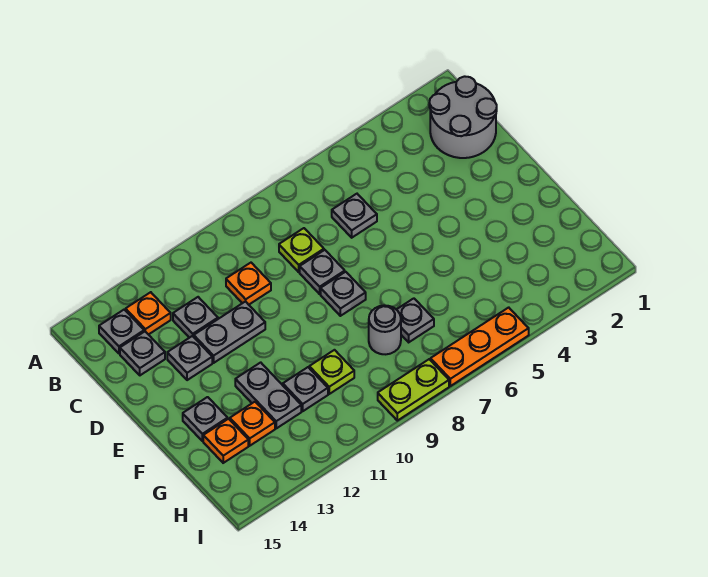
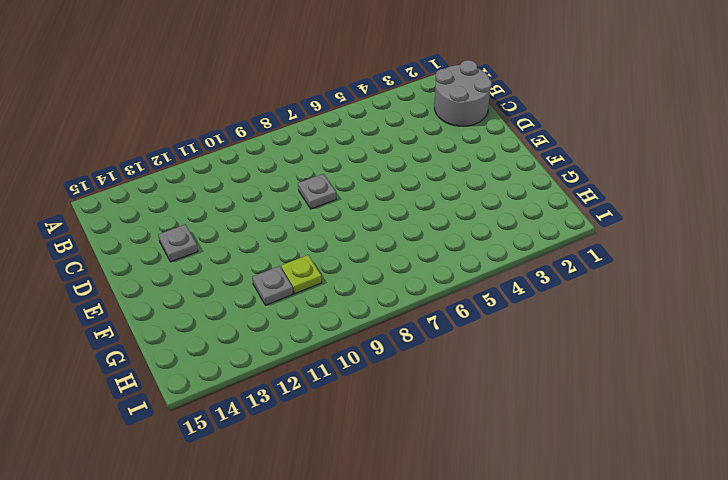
none -> orange 1x1 plate [126,292,171,335]
none -> grey 1x1 plate [99,310,144,354]
none -> grey 1x1 plate [332,194,377,238]

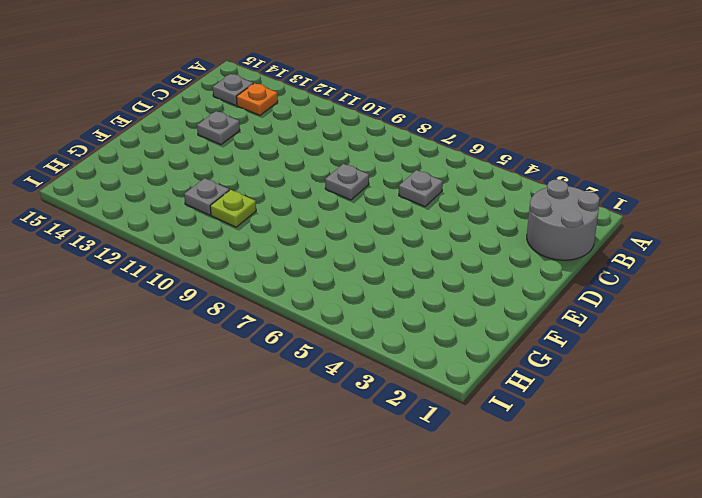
none -> lime 1x1 plate [279,228,324,272]
none -> orange 1x1 plate [226,263,271,305]
none -> grey 1x1 plate [173,297,218,338]

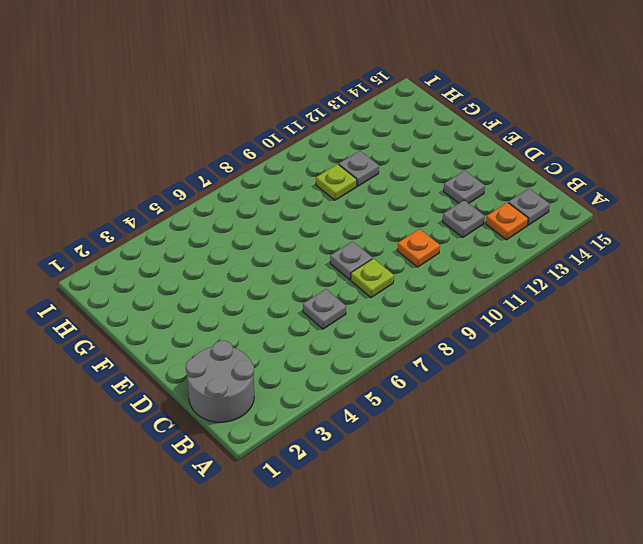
none -> grey 1x1 plate [120,332,165,375]
none -> grey 1x2 plate [194,301,265,363]
none -> grey 1x1 plate [321,272,366,316]

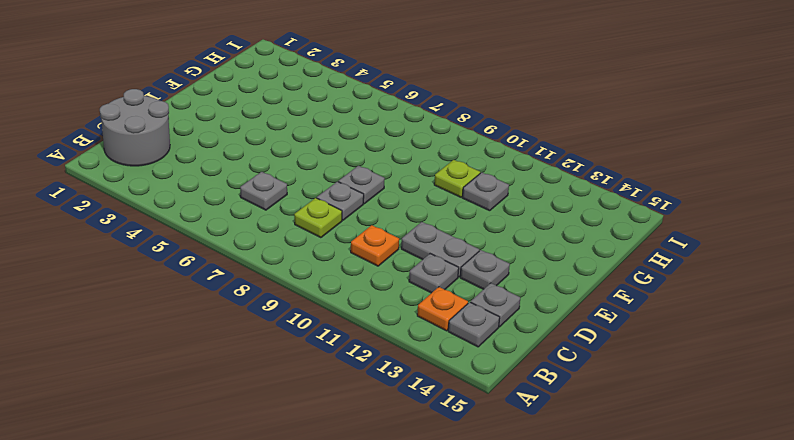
none -> grey 1x2 plate [235,362,301,428]
none -> grey 1x1 plate [183,397,228,441]
none -> grey 1x1 plate [397,298,434,342]

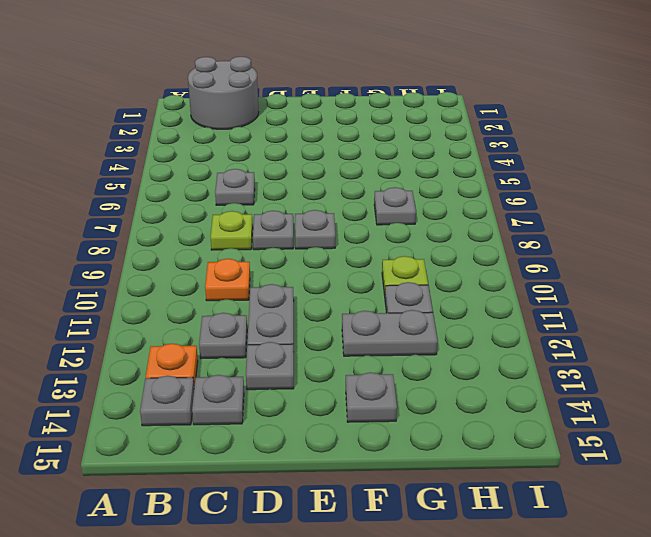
none -> grey 1x1 round brick [369,305,401,354]
none -> orange 1x1 plate [230,402,275,446]
none -> orange 1x1 plate [203,419,248,463]

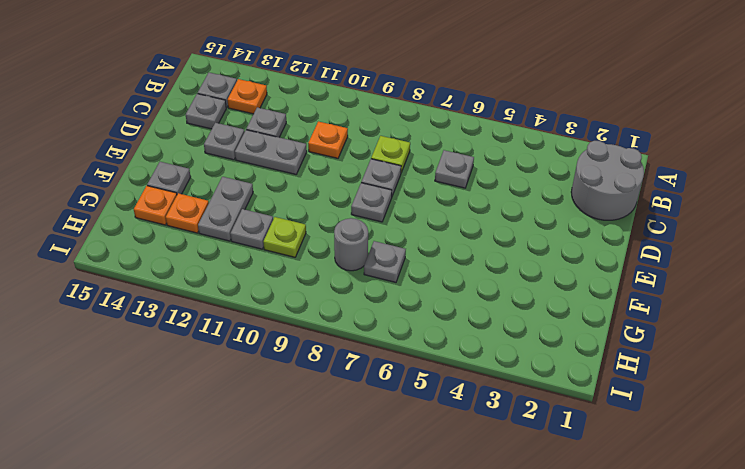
none -> orange 1x3 plate [431,307,529,386]
none -> lime 1x2 plate [378,359,449,421]

